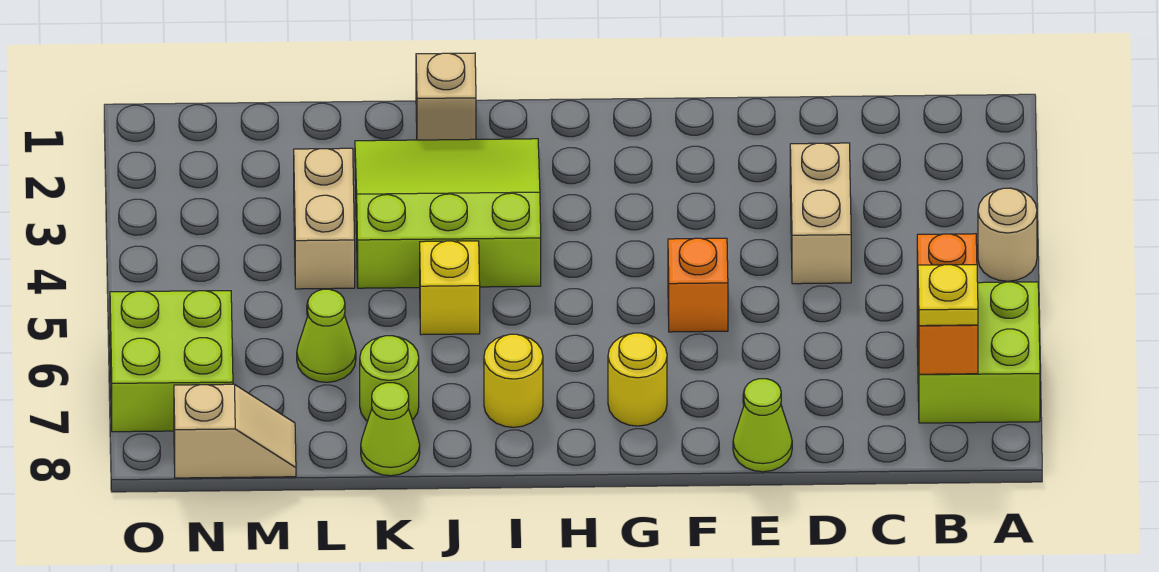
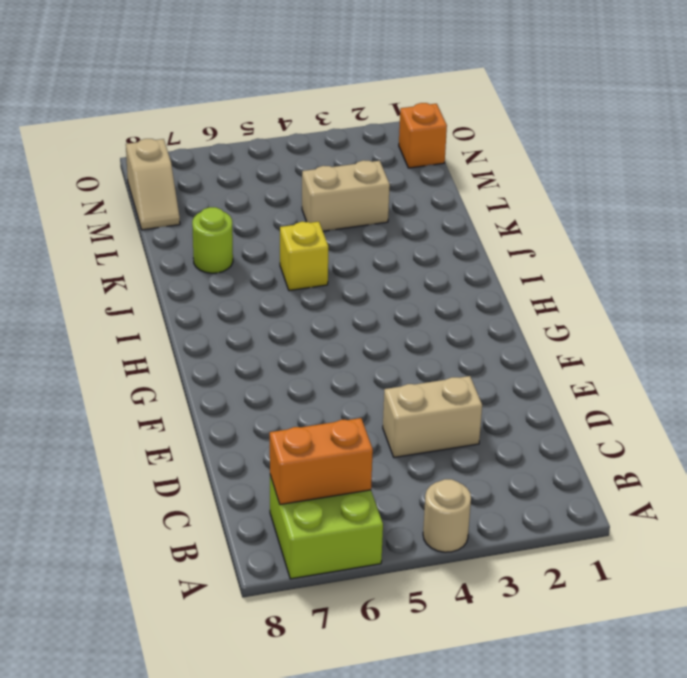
orange 1x1 brick [399,103,447,168] -> orange 1x1 brick moved to [668,238,728,332]
none -> lime 1x1 cone [733,379,792,472]
none -> yellow 1x1 round brick [608,333,667,426]
none -> lime 3x3 slope [355,139,541,288]

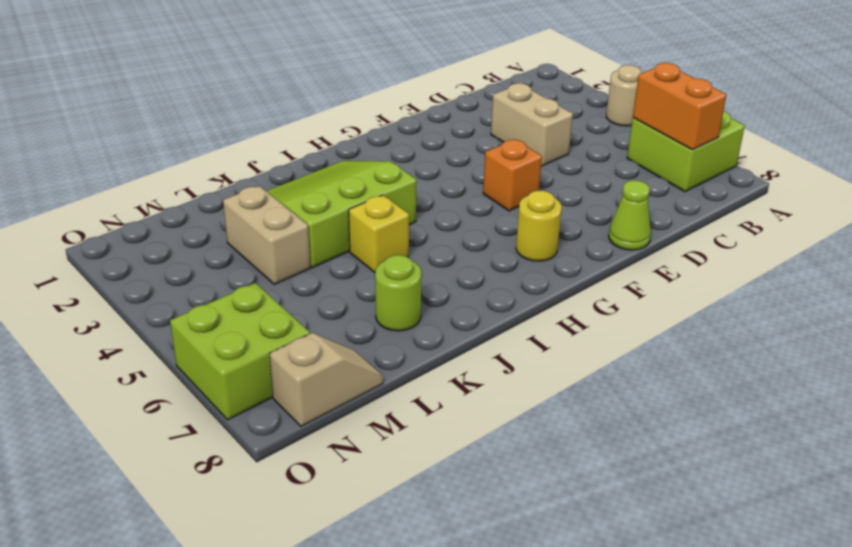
none -> yellow 1x1 round brick [484,334,543,427]
none -> tan 1x1 brick [416,53,476,140]
none -> lime 1x1 cone [361,383,420,476]

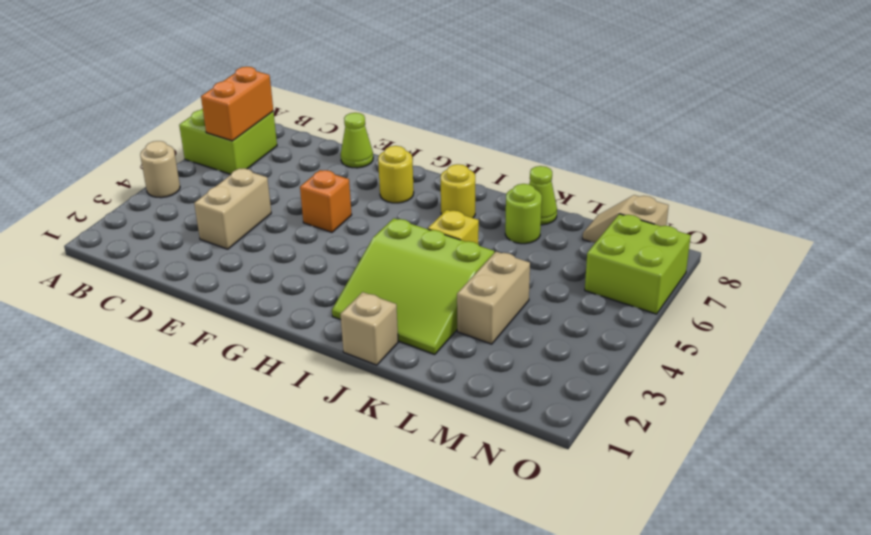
none -> lime 1x1 cone [297,289,356,382]
none -> yellow 1x1 plate [918,265,978,326]

